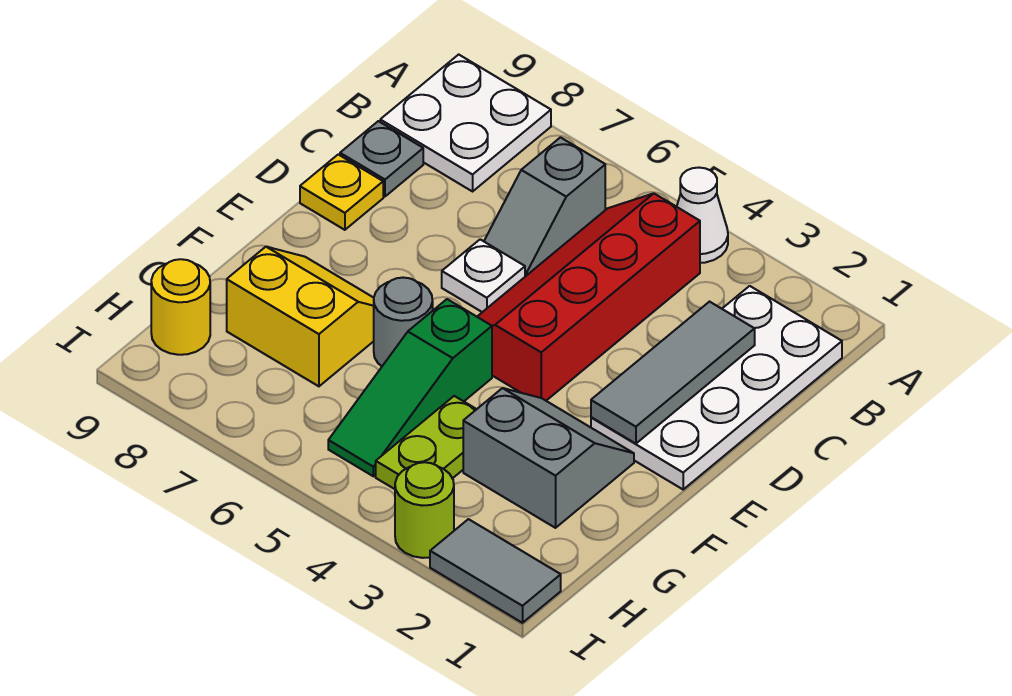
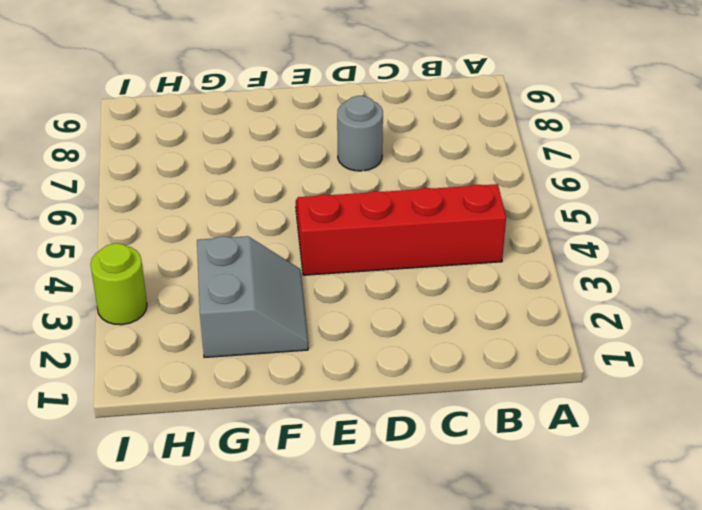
grey 1x1 round brick [337,96,383,171] -> grey 1x1 round brick moved to [374,278,433,366]
none -> white 1x1 cone [677,168,728,263]
none -> white 2x2 plate [380,55,551,191]
none -> white 2x4 plate [591,286,842,489]

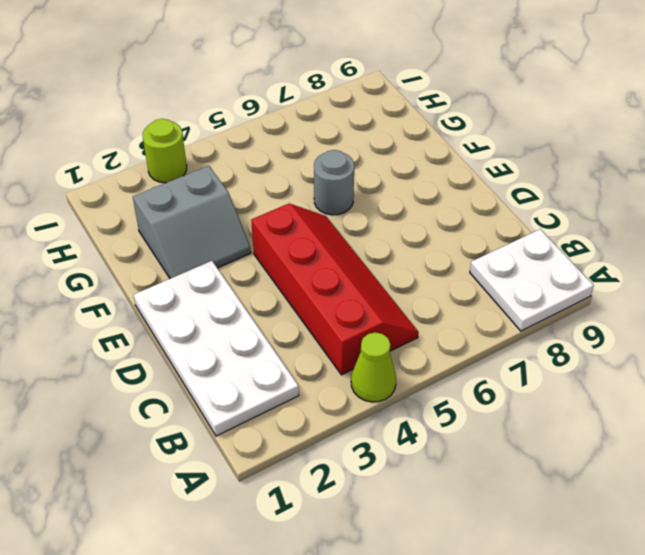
lime 1x1 cone [351,332,396,402] -> white 1x1 cone [677,168,728,263]
none -> grey 1x2 slope [484,138,605,276]
none -> grey 1x1 plate [340,121,423,196]
none -> white 1x1 plate [442,239,525,312]

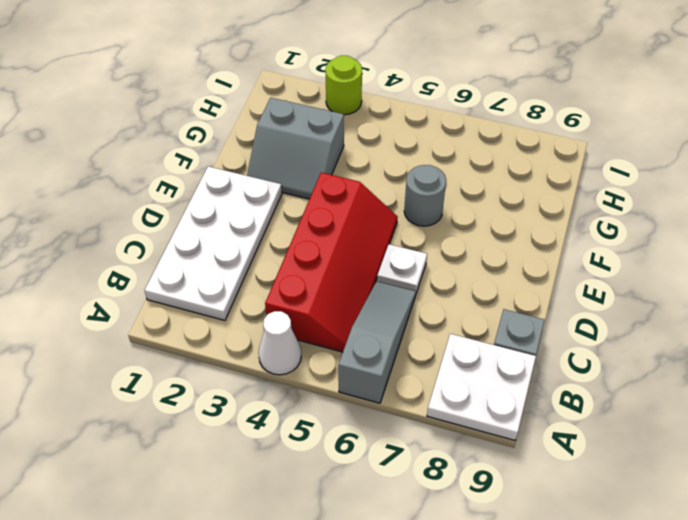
grey 1x3 slope [338,281,416,403] -> grey 1x2 slope [484,138,605,276]
none -> yellow 1x1 plate [300,155,383,230]
none -> green 1x3 slope [328,299,492,476]
none -> yellow 2x2 slope [227,247,374,386]

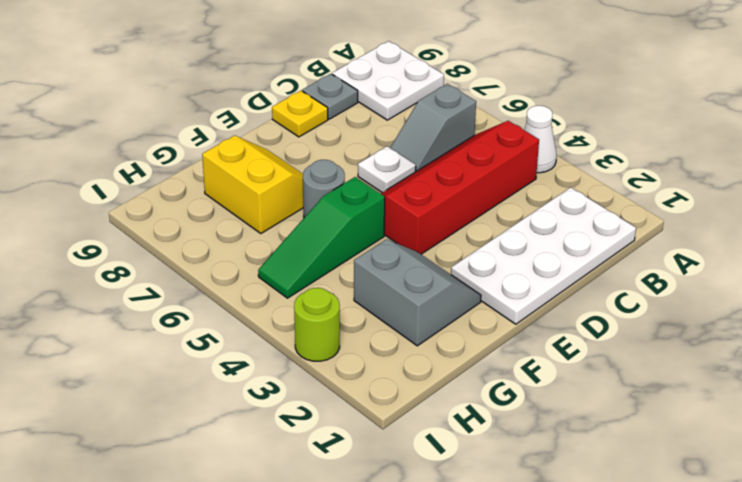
none -> lime 1x2 plate [376,396,477,489]
none -> yellow 1x1 round brick [151,259,210,355]
none -> grey 1x2 tile [430,519,561,623]

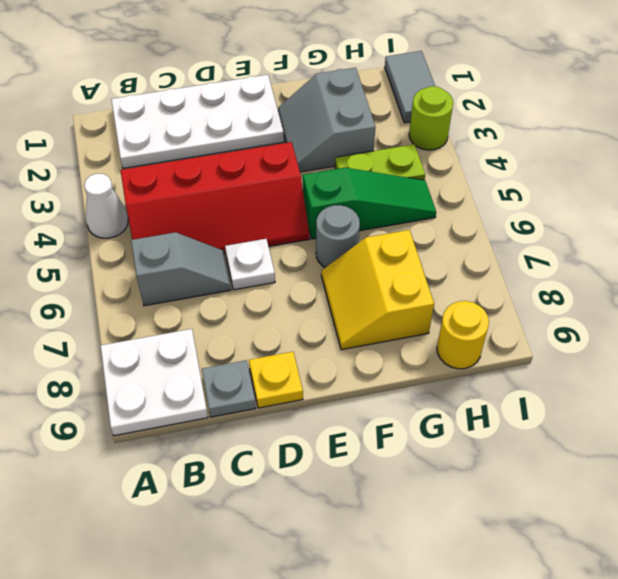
none -> grey 1x3 tile [591,302,755,444]

